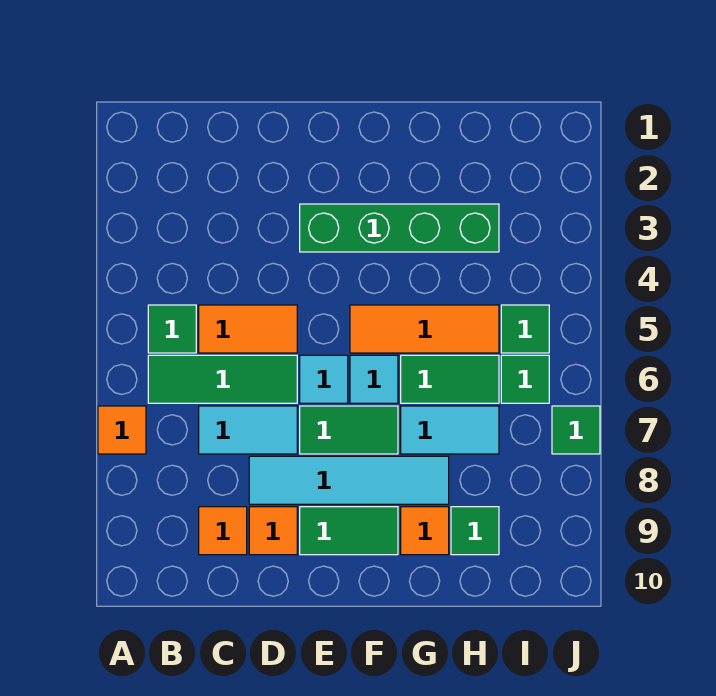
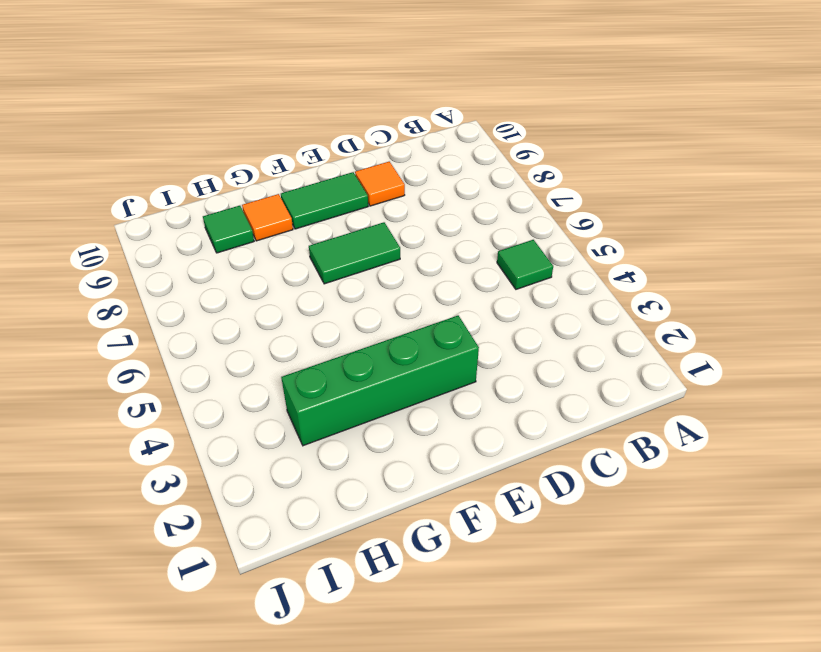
none -> orange 1x1 tile [98,406,146,454]
none -> green 1x3 tile [148,355,297,403]
none -> orange 1x2 tile [199,305,297,353]

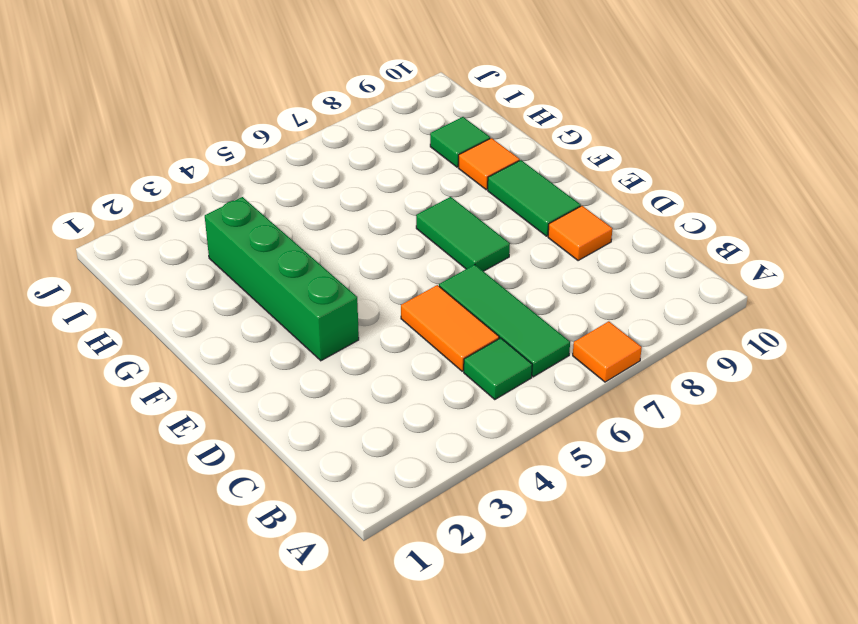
none -> cyan 1x2 tile [199,406,297,454]
none -> orange 1x1 tile [199,507,247,555]
none -> cyan 1x4 tile [249,456,449,504]

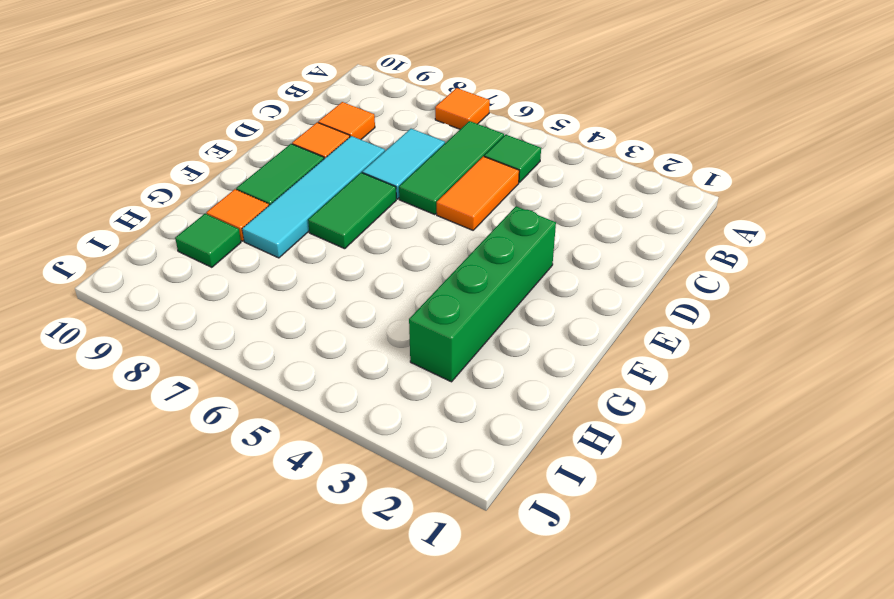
none -> cyan 1x1 tile [300,355,348,403]
none -> orange 1x3 tile [350,305,499,353]
none -> cyan 1x1 tile [350,355,398,403]

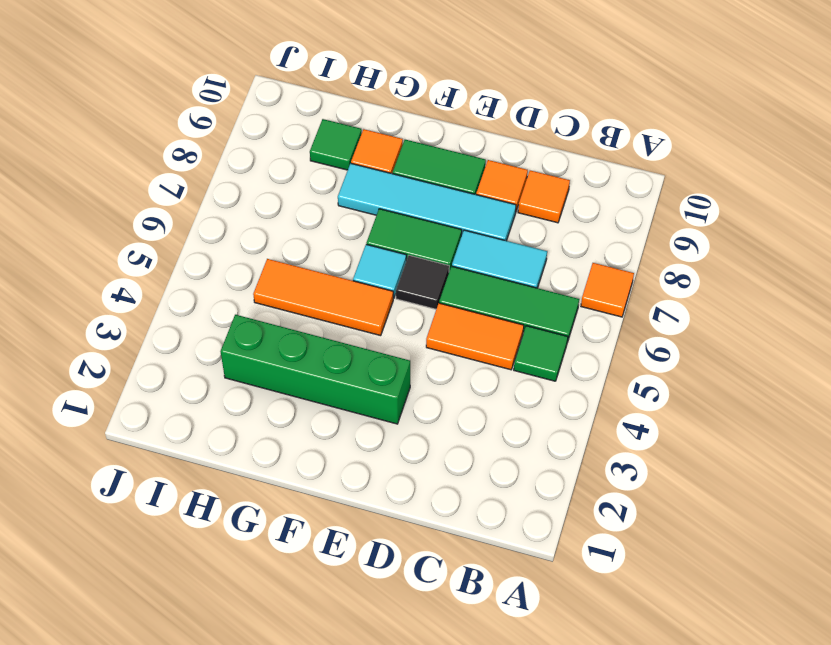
black 1x1 tile [396,255,449,309] -> cyan 1x1 tile [300,355,348,403]
none -> green 1x2 tile [401,355,499,403]
none -> cyan 1x2 tile [401,406,499,454]
none -> green 1x1 tile [501,305,549,353]

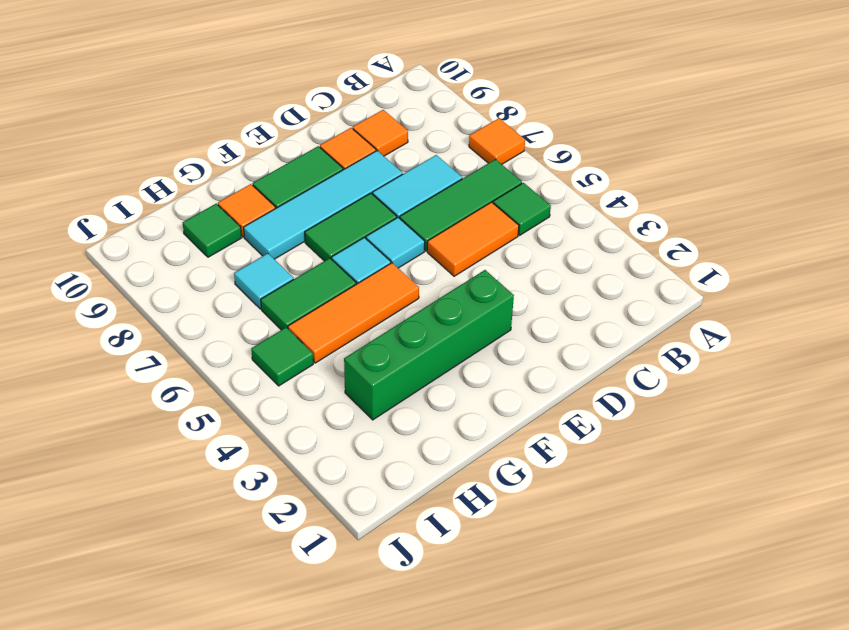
cyan 1x1 tile [234,253,294,309] -> cyan 1x2 tile [401,406,499,454]
none -> green 1x1 tile [501,355,549,403]
none -> green 1x1 tile [552,406,600,454]

